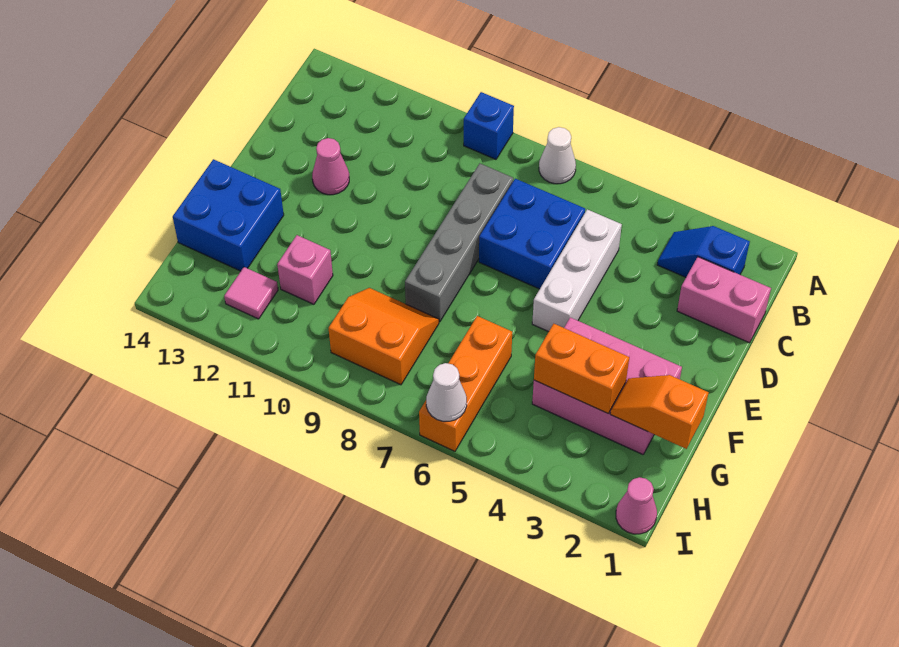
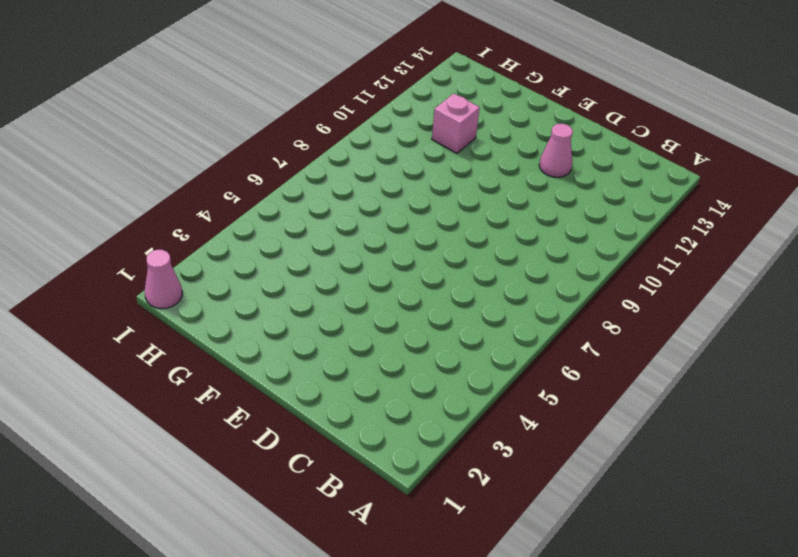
none -> white 1x1 cone [539,127,576,184]
none -> blue 1x1 brick [464,92,514,159]
none -> blue 1x2 slope [657,226,750,277]

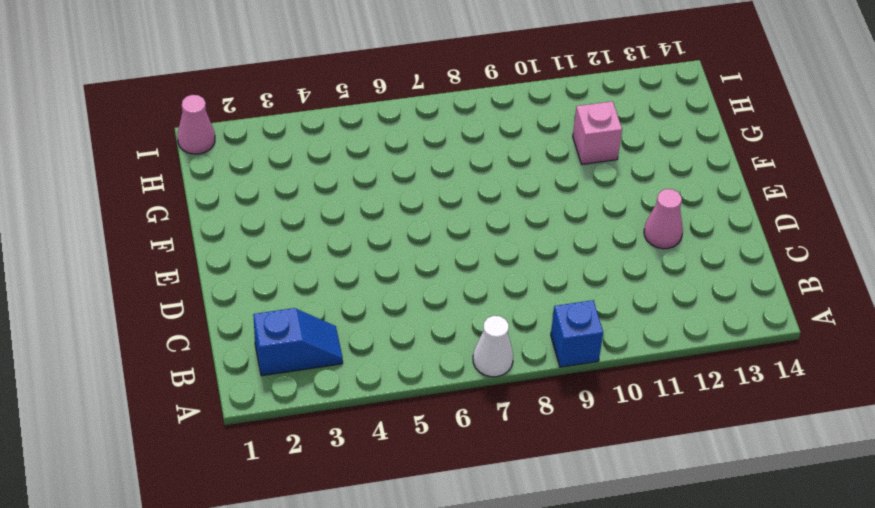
none -> pink 1x2 brick [677,257,771,343]
none -> white 1x3 brick [532,209,622,332]
none -> blue 2x2 brick [479,179,585,289]

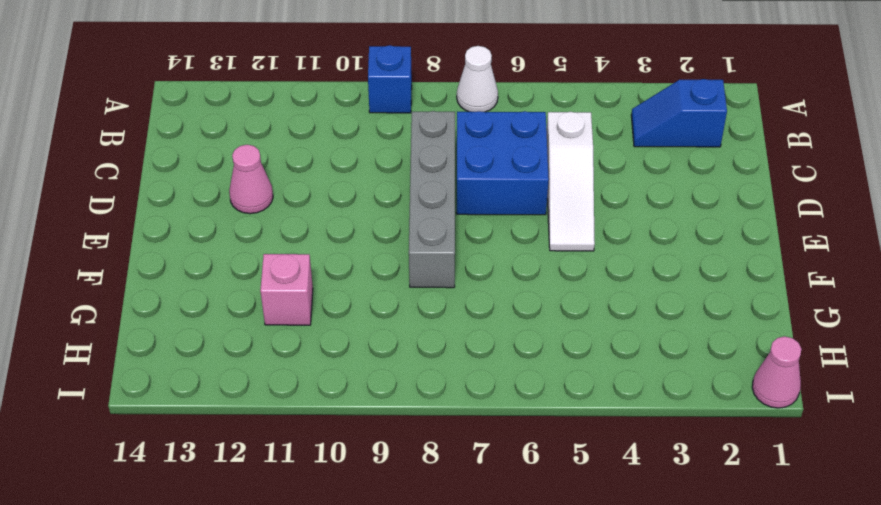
white 1x3 slope [547,112,595,251] -> white 1x3 brick [532,209,622,332]
none -> pink 1x2 brick [677,257,771,343]
none -> pink 2x3 brick [532,317,682,454]
none -> blue 2x2 brick [173,159,284,271]

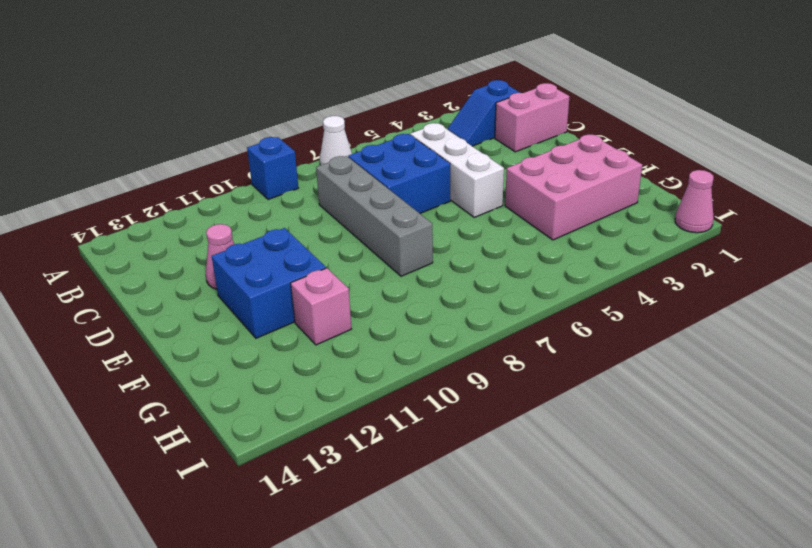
blue 2x2 brick [212,228,326,338] -> blue 2x2 brick moved to [173,159,284,271]
none -> orange 1x3 brick [419,316,512,451]
none -> orange 2x2 slope [329,288,439,385]
none -> pink 1x1 tile [224,267,278,319]

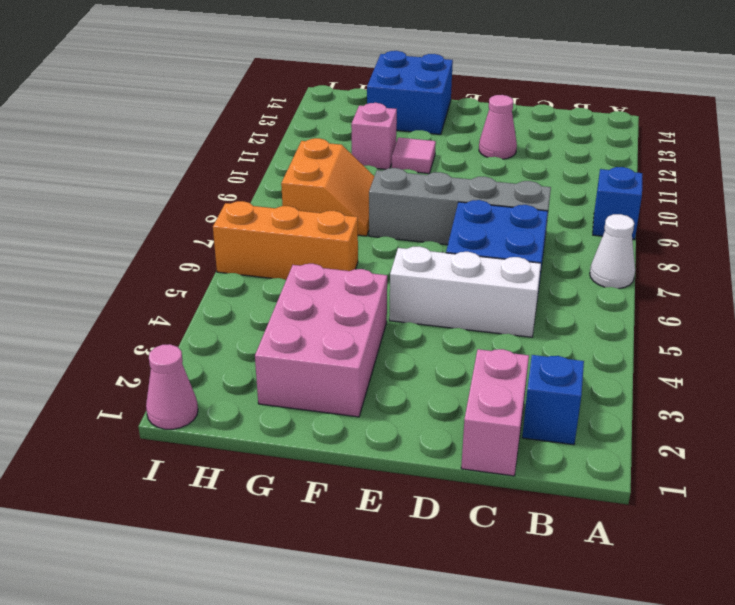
pink 1x1 tile [392,138,436,174] -> pink 1x1 tile moved to [224,267,278,319]
none -> orange 1x2 slope [610,375,709,449]
none -> orange 1x2 brick [534,324,629,414]
none -> white 1x1 cone [426,363,467,421]

